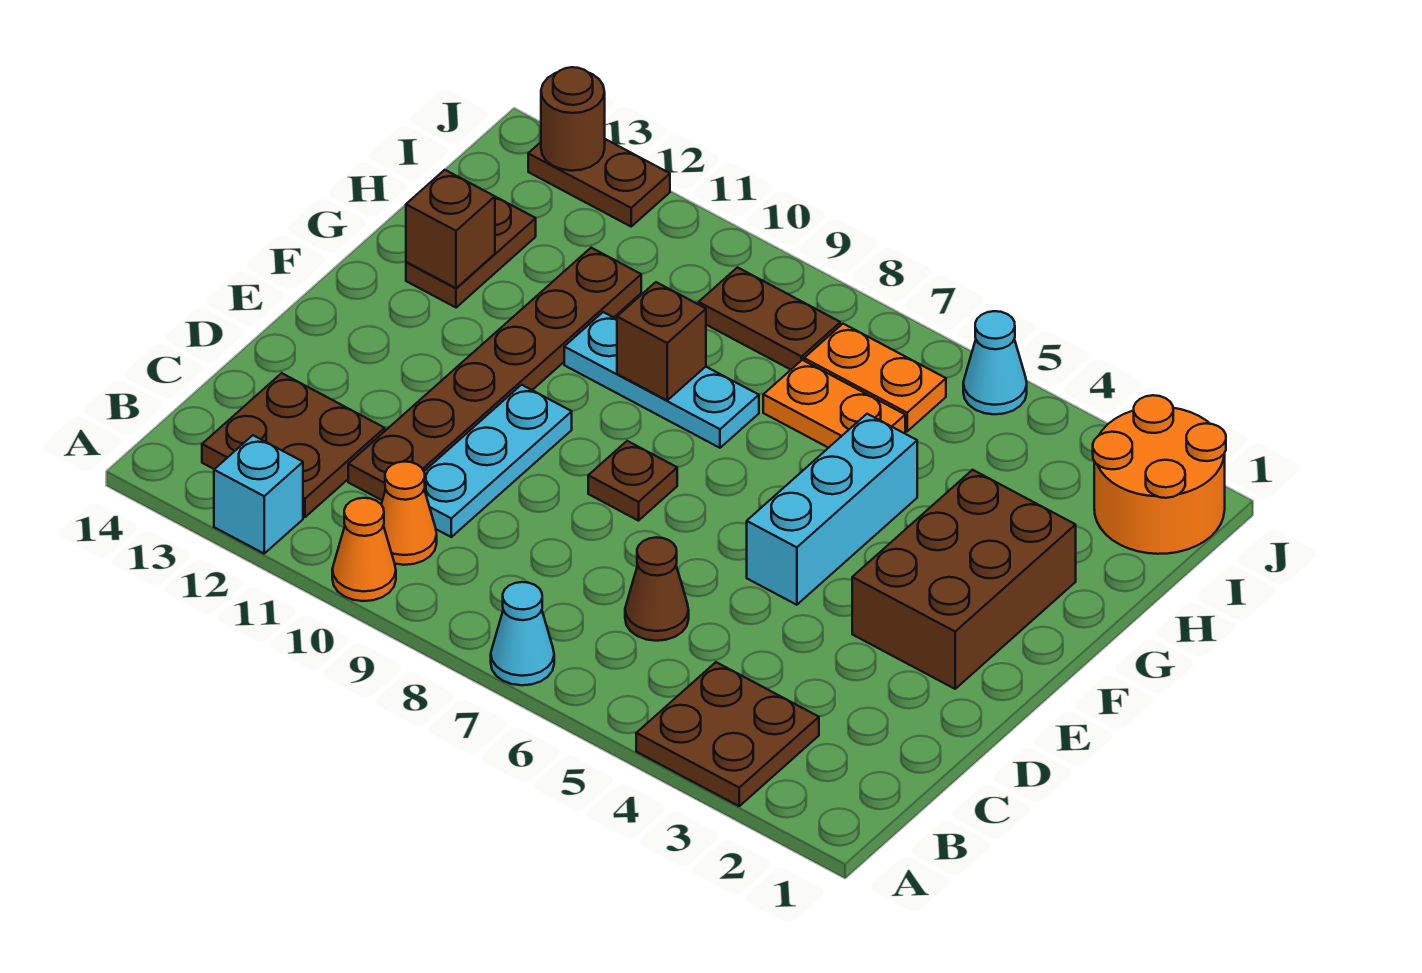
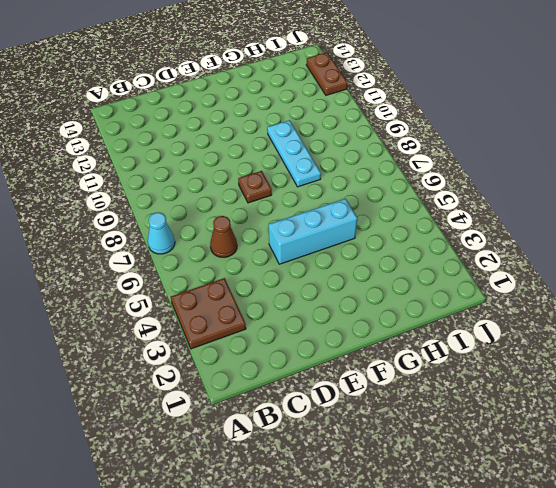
none -> orange 1x1 cone [332,498,396,601]
none -> cyan 1x1 brick [214,435,303,553]
none -> orange 1x1 cone [381,462,437,565]

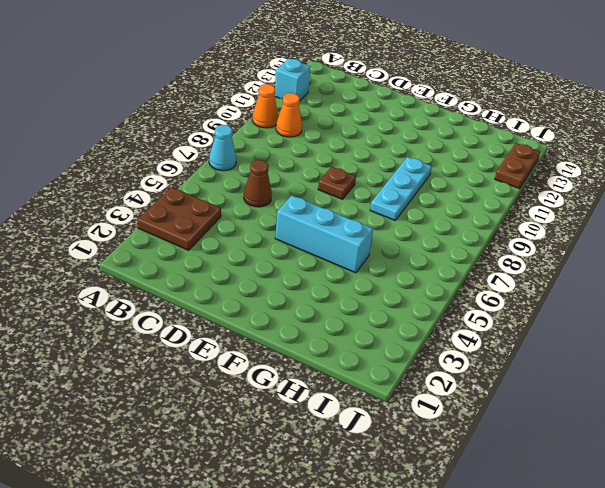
none -> brown 2x2 plate [202,373,385,517]
none -> cyan 1x3 plate [424,385,572,537]
none -> brown 1x6 plate [348,248,641,500]

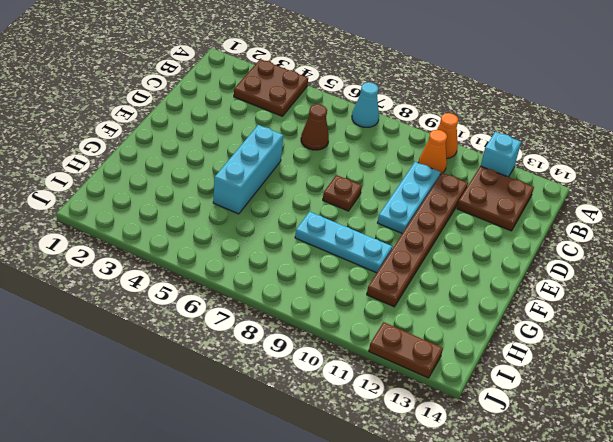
none -> brown 2x3 brick [852,470,1076,689]
none -> brown 1x2 plate [406,197,536,307]
none -> orange 1x2 plate [763,360,905,448]

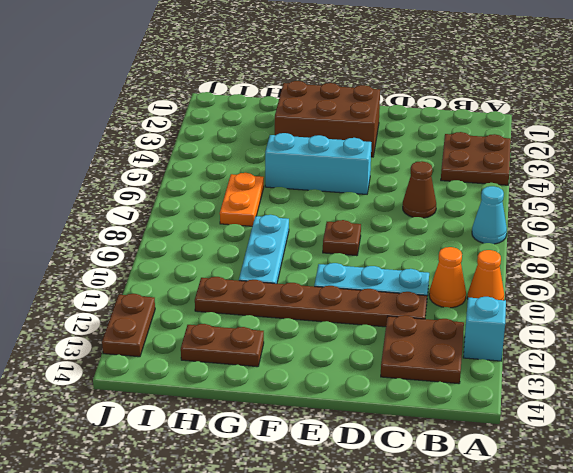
none -> orange 2x2 round brick [1093,395,1226,554]
none -> orange 1x2 plate [804,324,946,431]
none -> brown 1x2 plate [699,268,840,370]

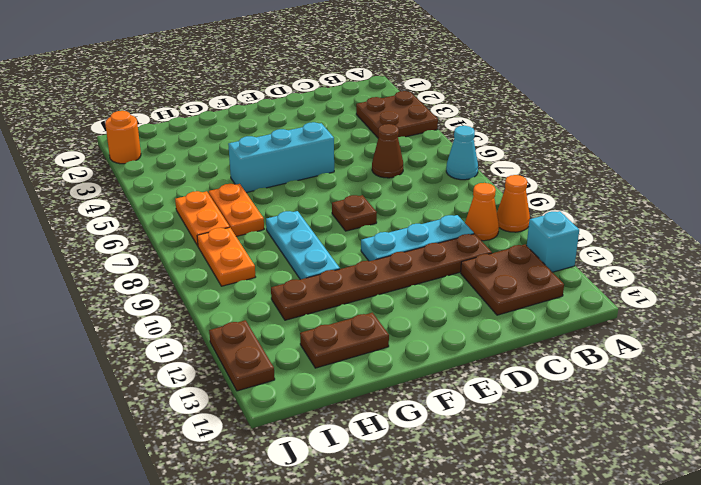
orange 1x2 plate [197,227,255,286] -> brown 1x2 plate [699,268,840,370]
orange 1x1 round brick [105,111,141,164] -> orange 2x2 round brick [1093,395,1226,554]
none -> brown 2x3 brick [852,470,1076,689]
none -> cyan 1x1 cone [963,311,1027,414]
none -> brown 1x1 brick [617,282,706,400]

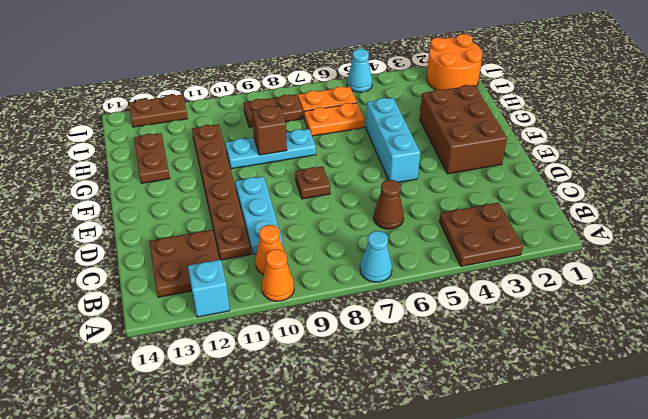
none -> brown 1x1 brick [406,170,495,288]
none -> brown 1x1 round brick [541,67,605,171]

